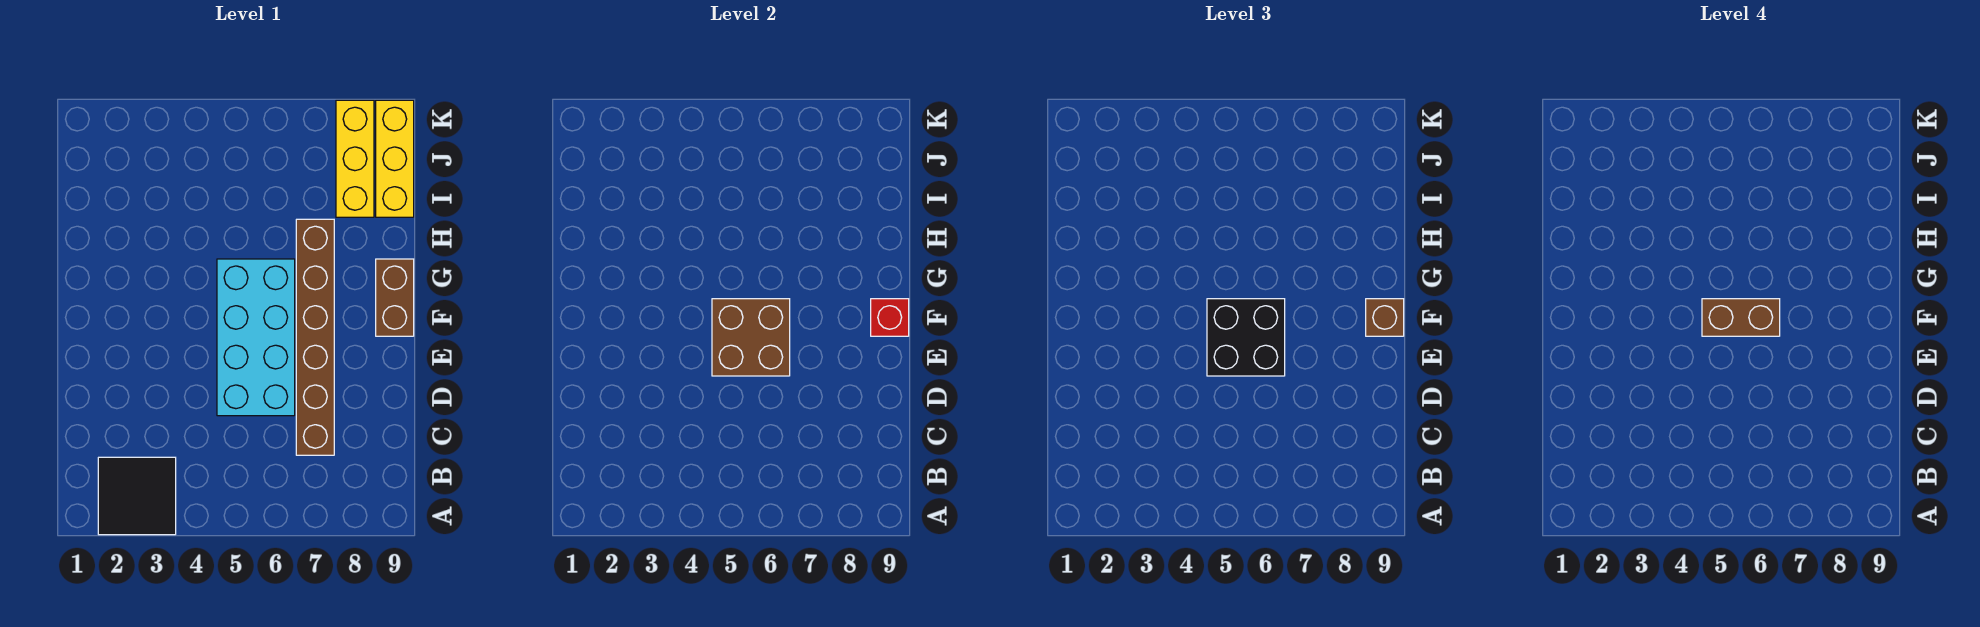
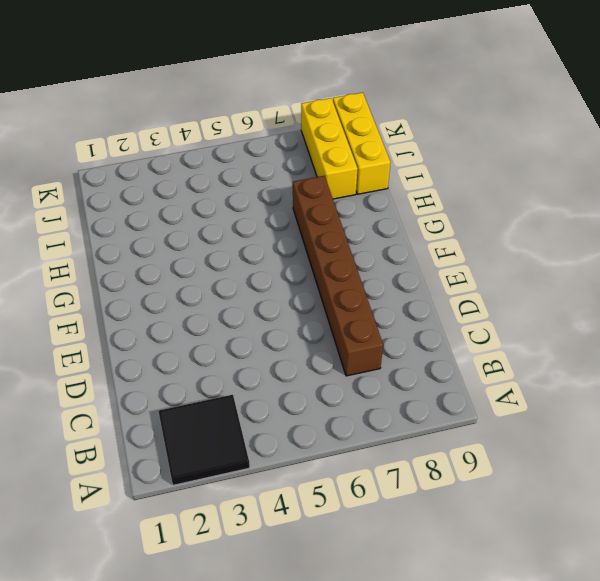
none -> cyan 2x4 brick [217,259,295,416]
none -> brown 1x2 brick [376,259,414,336]

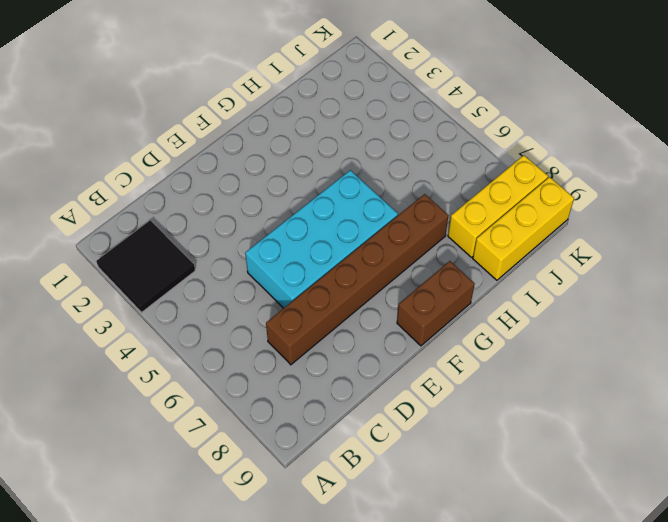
none -> brown 2x2 brick [712,299,790,376]
none -> red 1x1 brick [871,299,909,336]

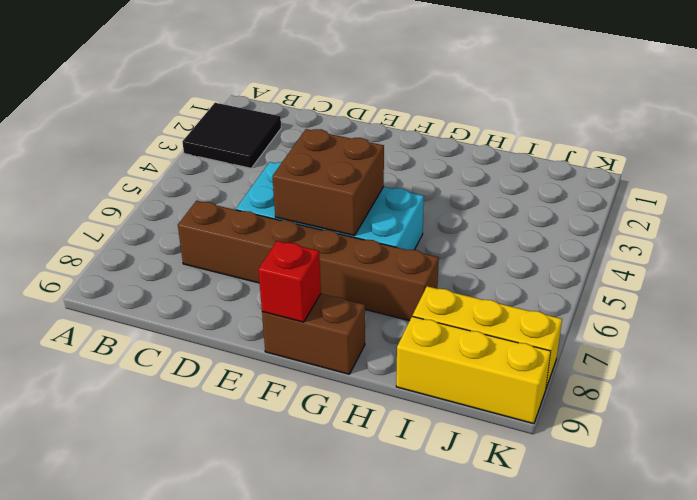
none -> black 2x2 brick [1207,299,1285,376]
none -> brown 1x1 brick [1366,299,1404,336]

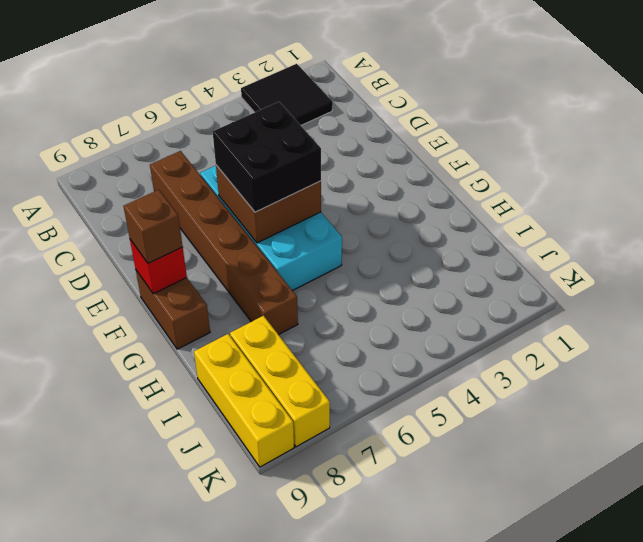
none -> brown 1x2 brick [1702,299,1780,336]

